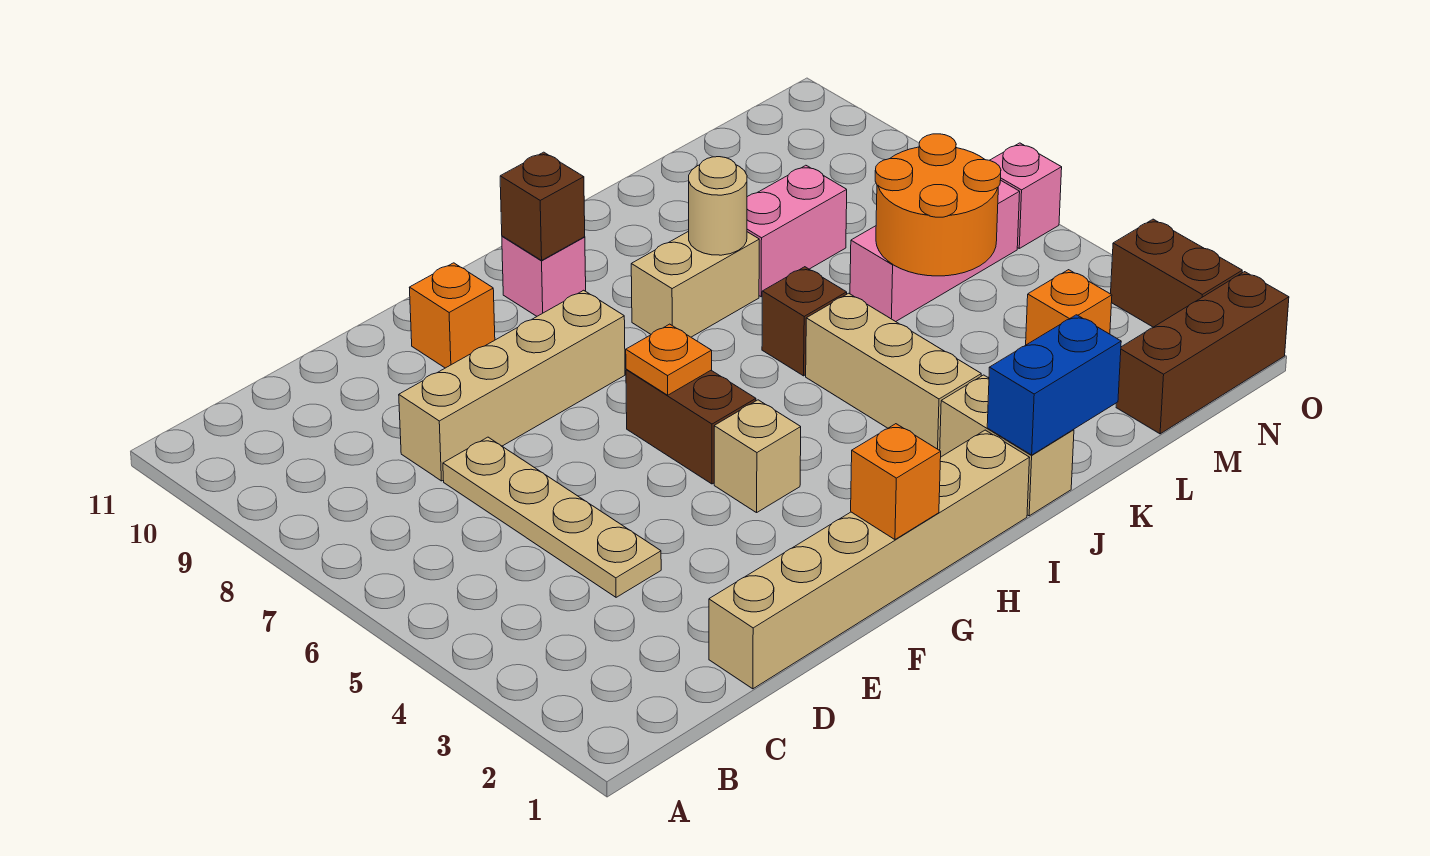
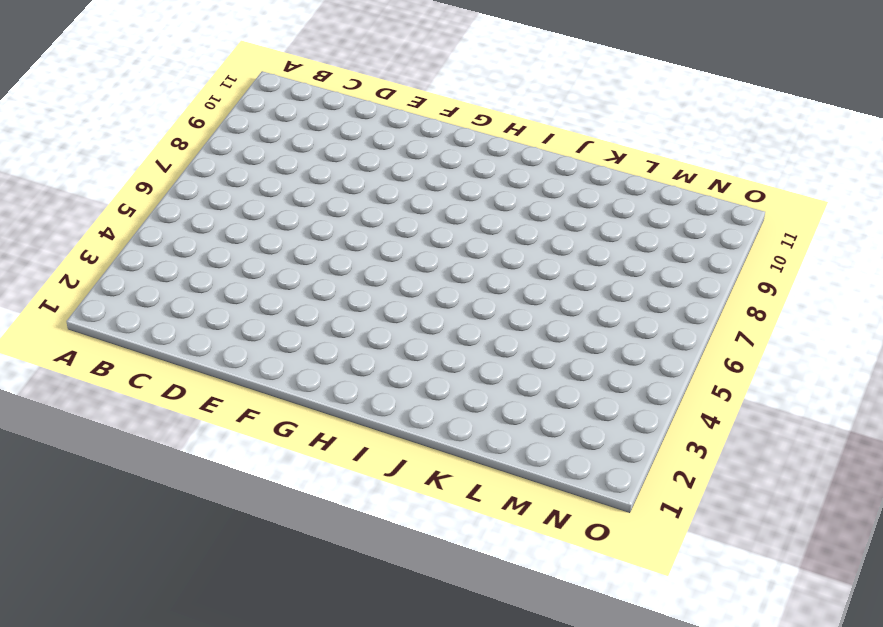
none -> tan 1x6 brick [709,430,1030,689]
none -> tan 1x4 plate [443,437,661,597]
none -> tan 1x4 brick [399,290,625,481]

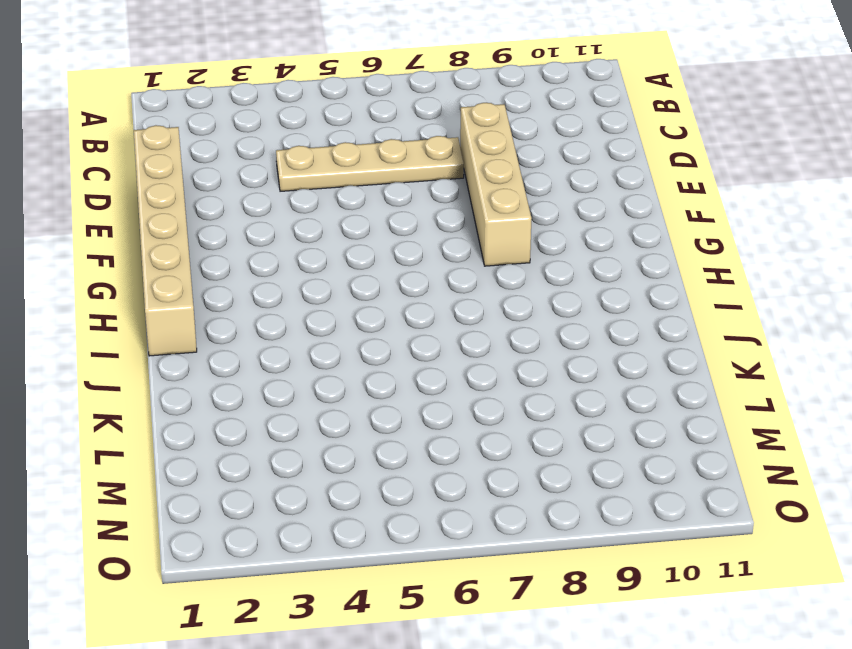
none -> orange 1x1 brick [409,263,495,368]
none -> tan 1x1 brick [714,400,801,513]
none -> brown 1x2 brick [626,369,756,484]

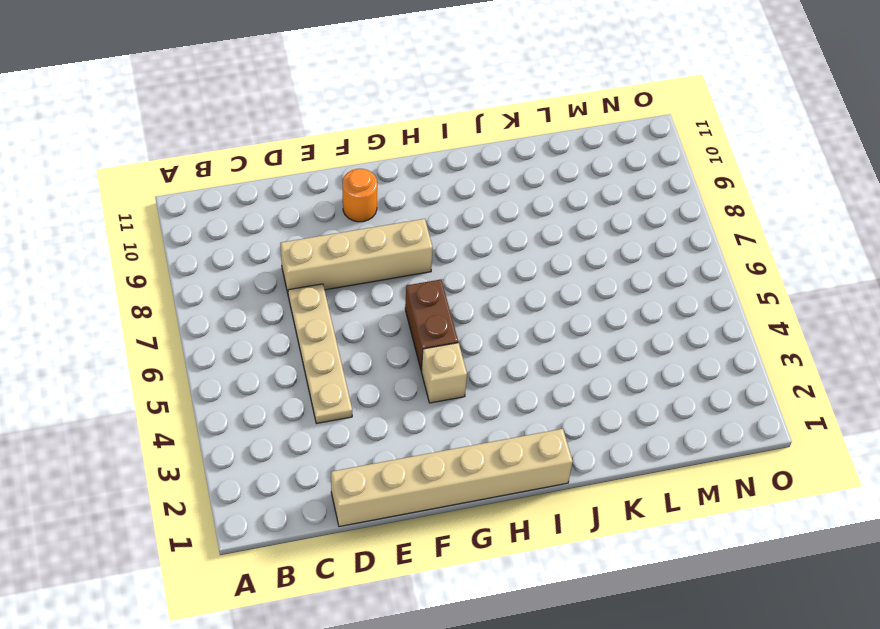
orange 1x1 round brick [343,169,377,222] -> orange 1x1 brick [409,263,495,368]
none -> pink 1x1 brick [502,236,586,316]
none -> tan 1x2 brick [631,231,759,337]
none -> tan 1x2 brick [940,375,1074,516]

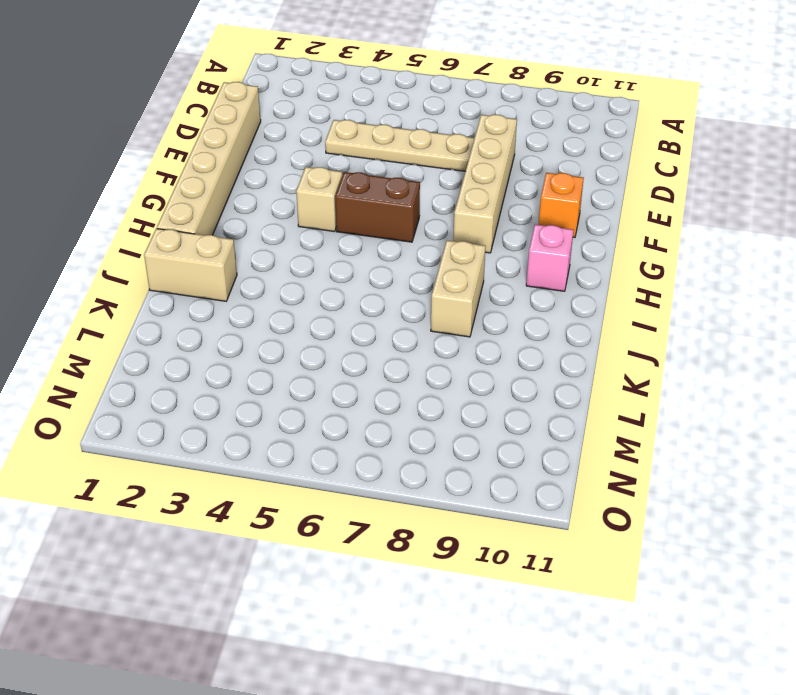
none -> tan 1x3 brick [806,293,981,450]
none -> brown 1x1 brick [762,267,847,376]
none -> pink 1x2 brick [747,165,847,297]

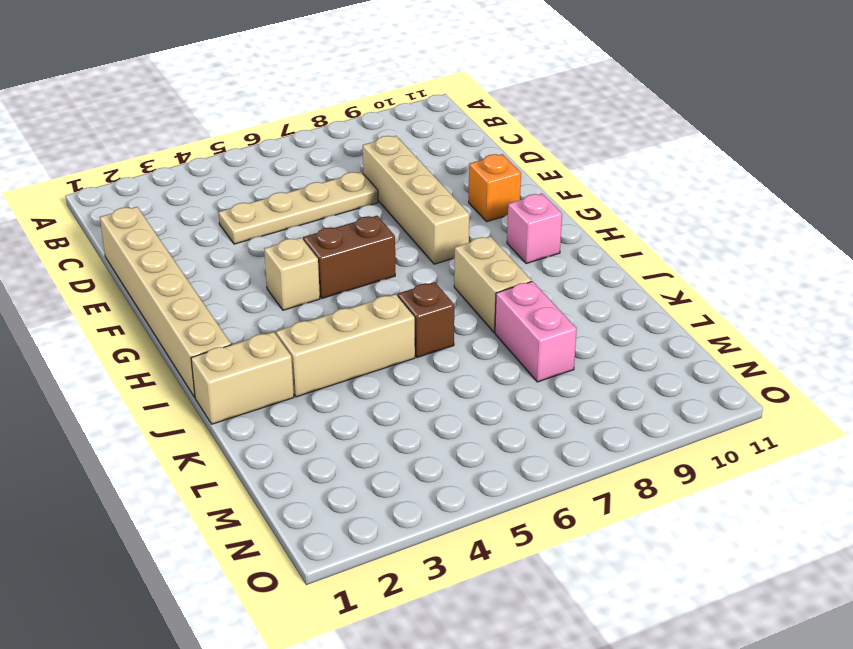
none -> pink 1x3 brick [850,180,1020,322]
none -> brown 1x3 brick [1116,272,1289,434]
none -> orange 1x1 brick [1026,270,1112,345]

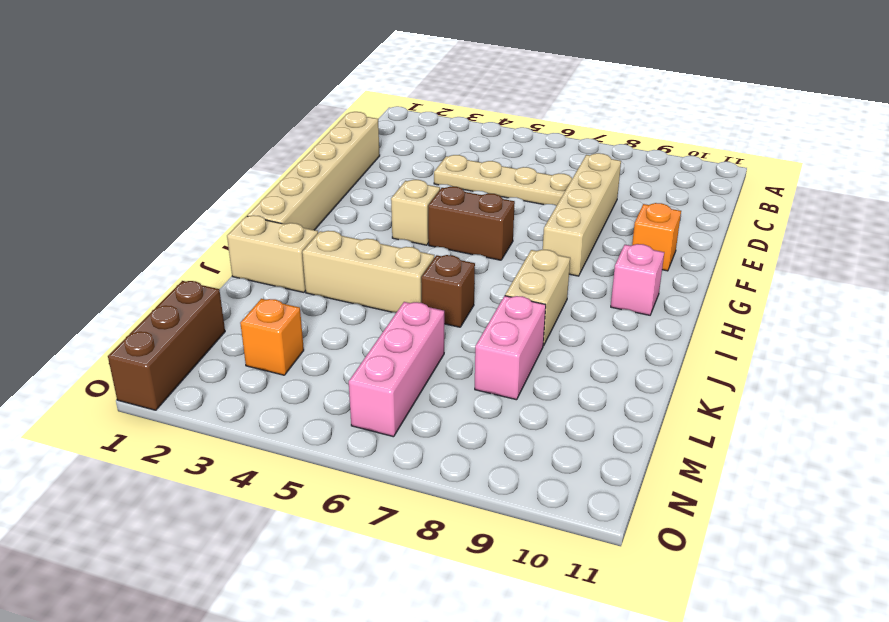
none -> brown 1x2 brick [1111,219,1242,327]
none -> pink 1x1 brick [990,143,1062,248]
none -> orange 1x1 brick [851,424,941,539]

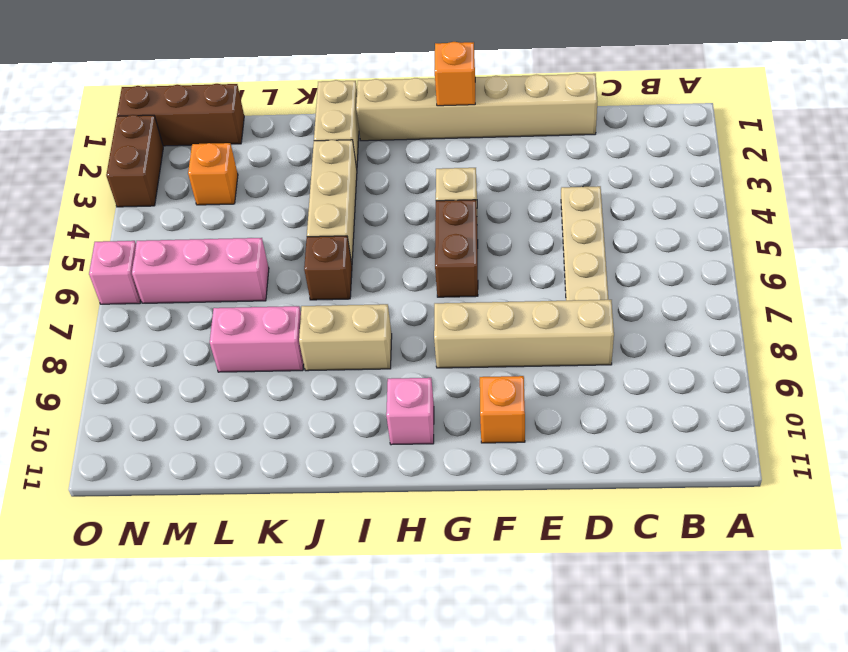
none -> orange 1x1 plate [626,324,712,395]
none -> brown 1x1 brick [500,152,585,260]
none -> blue 1x2 brick [987,315,1121,455]

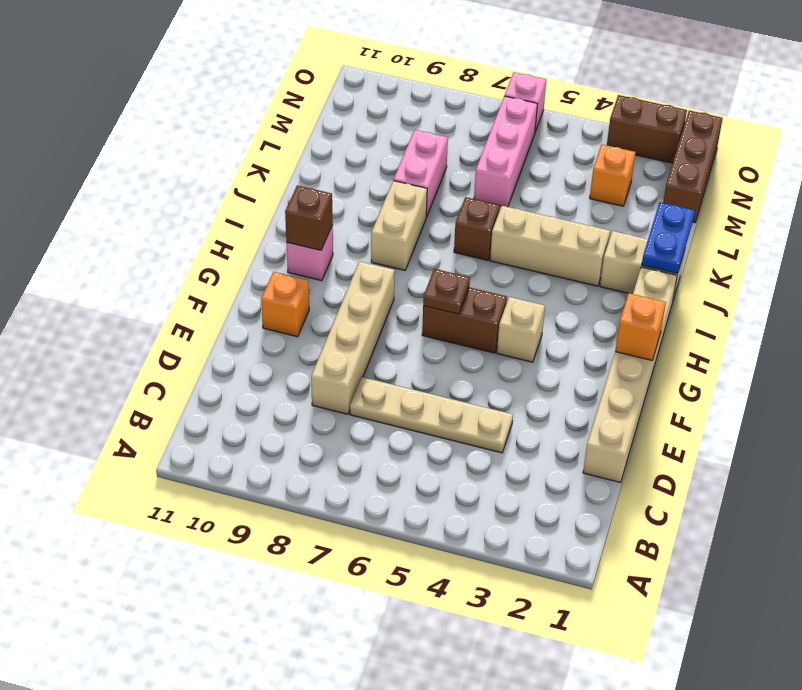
brown 1x1 plate [423,269,470,314] -> orange 1x1 plate [626,324,712,395]
blue 1x2 plate [642,202,695,274] -> blue 1x2 brick [987,315,1121,455]
none -> tan 1x1 round brick [689,157,747,255]
none -> orange 2x2 round brick [875,134,1001,276]

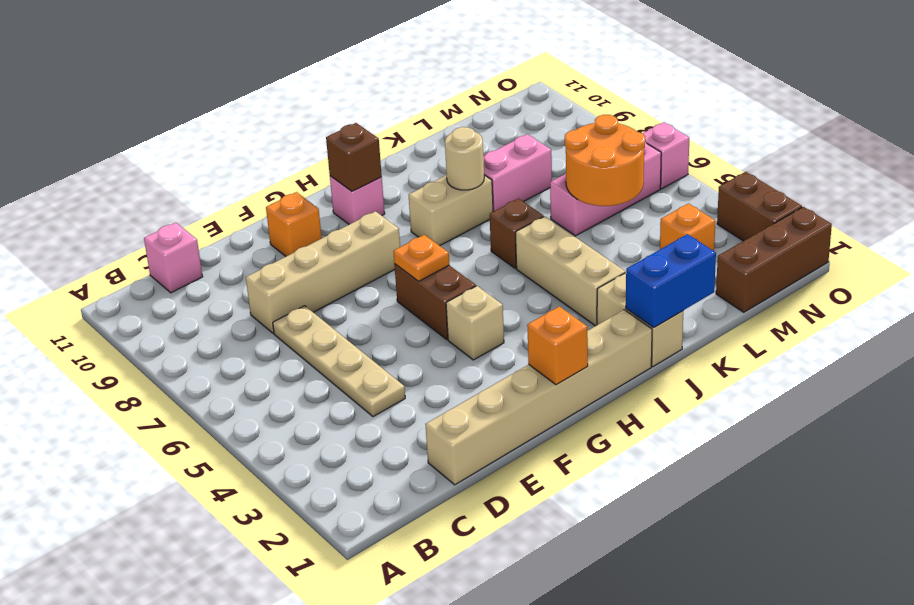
pink 1x1 brick [144,223,203,293] -> none

